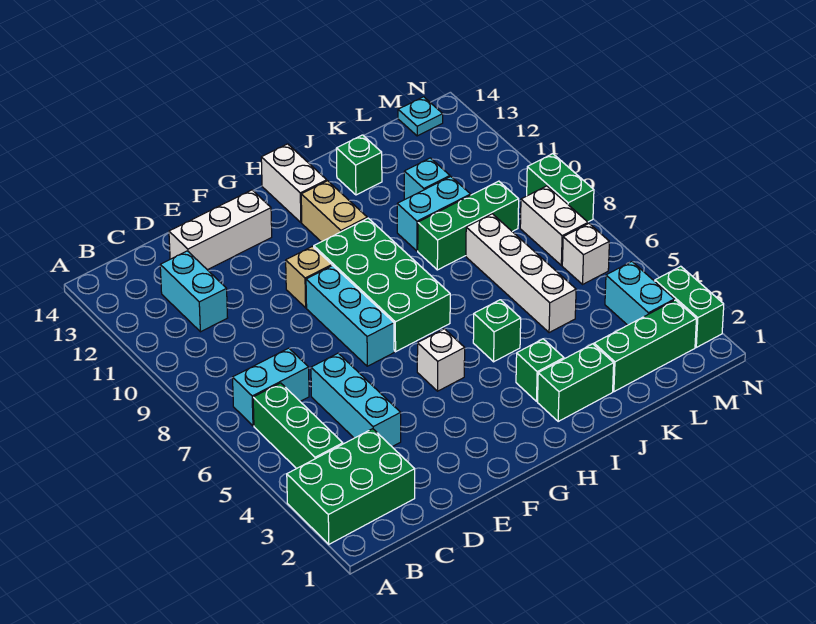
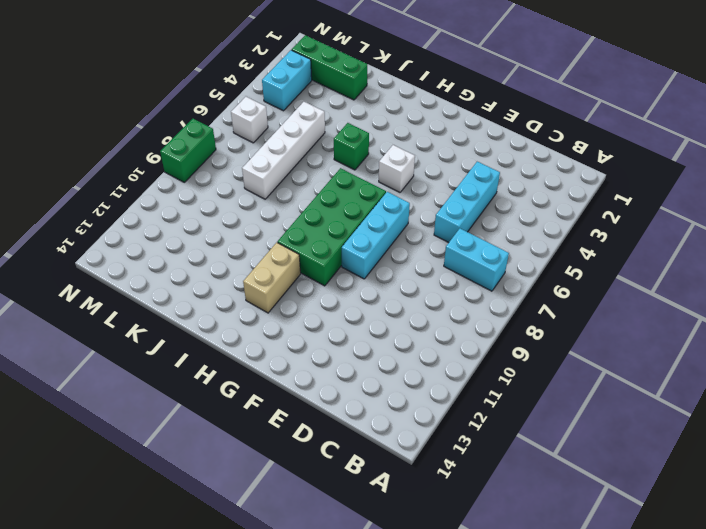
none -> green 2x3 brick [287,429,415,544]
none -> green 1x3 brick [253,383,343,469]
none -> cyan 1x2 brick [160,251,228,332]

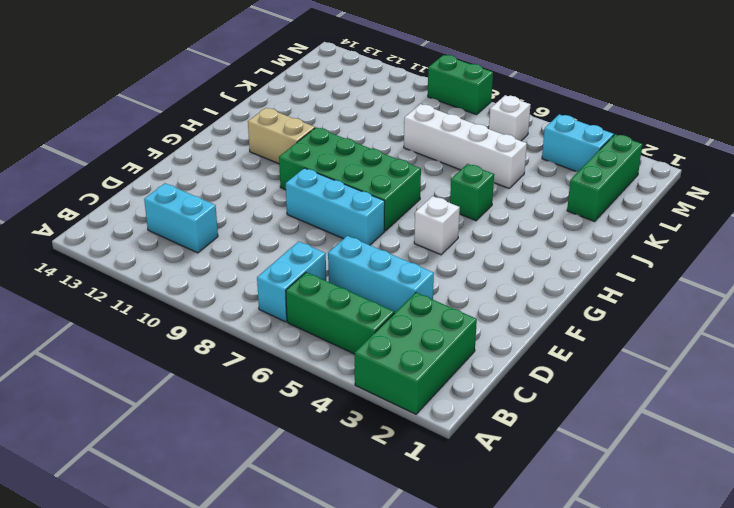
none -> white 1x3 brick [169,190,272,270]
none -> tan 1x1 brick [286,246,332,308]
none -> white 1x2 brick [261,144,327,222]

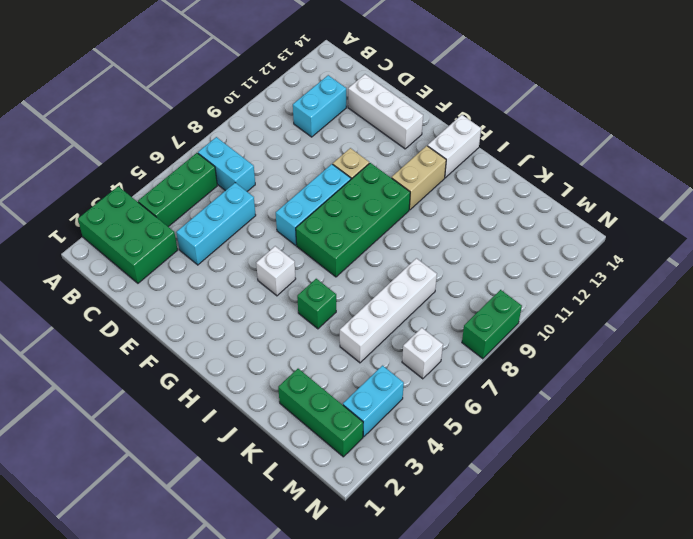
none -> green 1x2 brick [538,344,614,421]
none -> green 1x1 brick [516,339,564,401]
none -> green 1x3 brick [418,181,519,270]

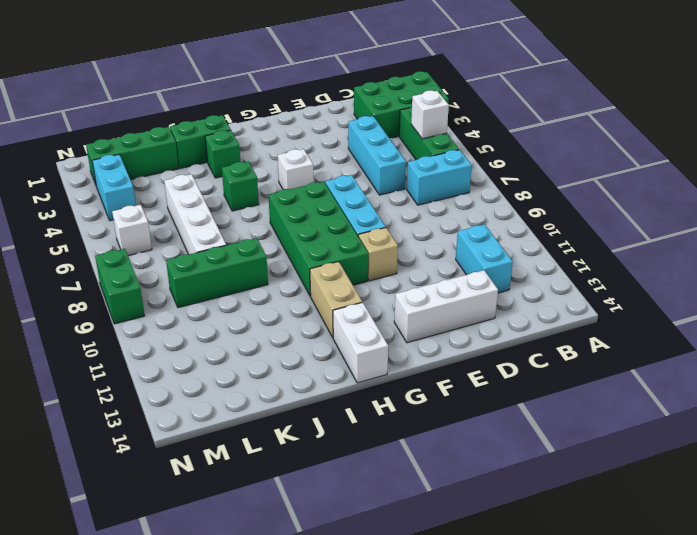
white 1x1 brick [411,90,449,139] -> none
none -> cyan 1x2 brick [397,177,471,251]
none -> green 1x1 brick [336,135,382,195]
none -> cyan 1x1 brick [404,158,450,200]

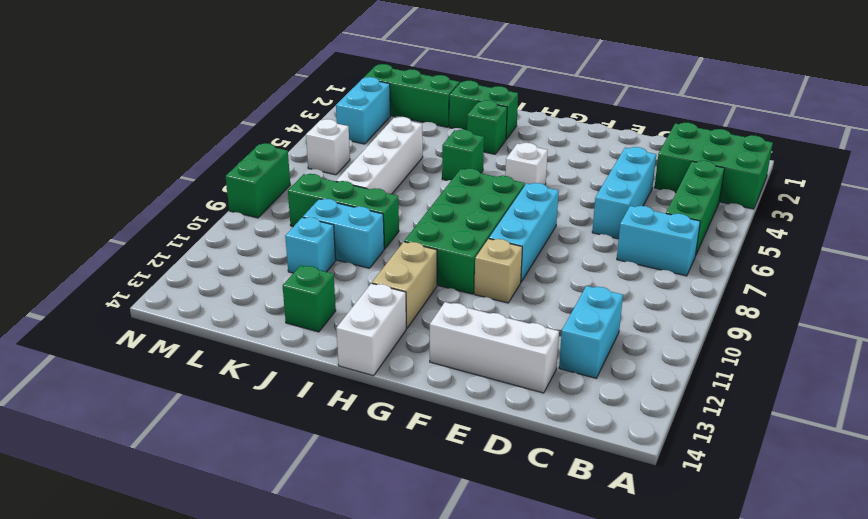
none -> white 1x2 brick [520,186,588,265]
none -> cyan 1x1 plate [398,97,443,136]
none -> green 1x2 brick [655,266,724,347]

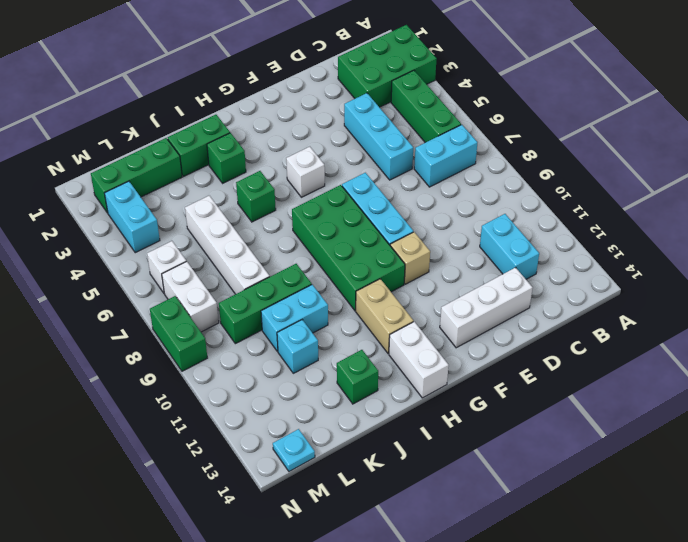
none -> green 1x2 brick [655,266,724,347]

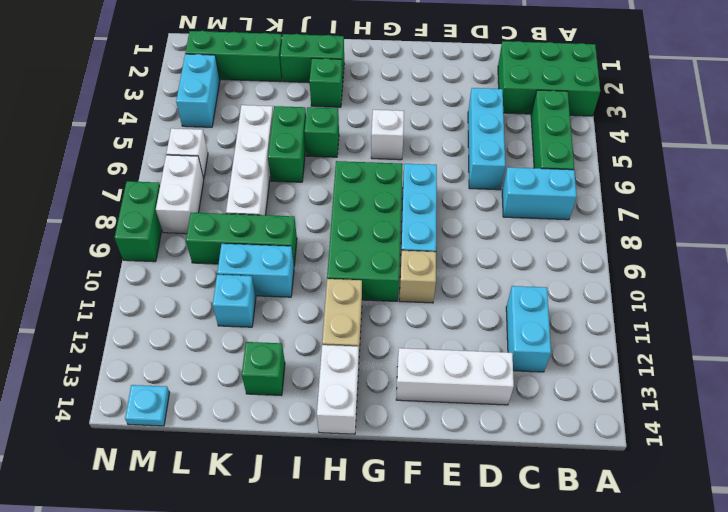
green 1x2 brick [268,106,306,182] -> green 1x2 brick moved to [655,266,724,347]

